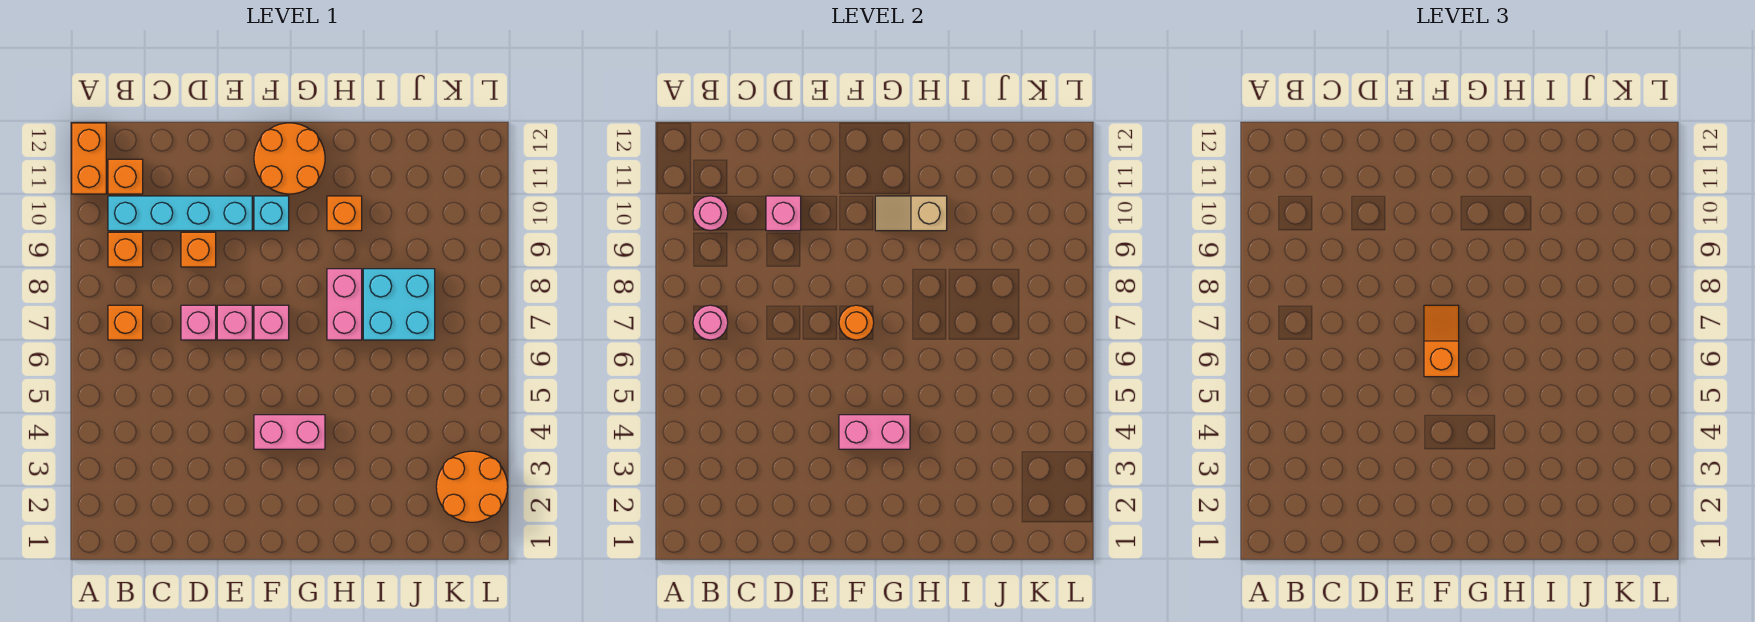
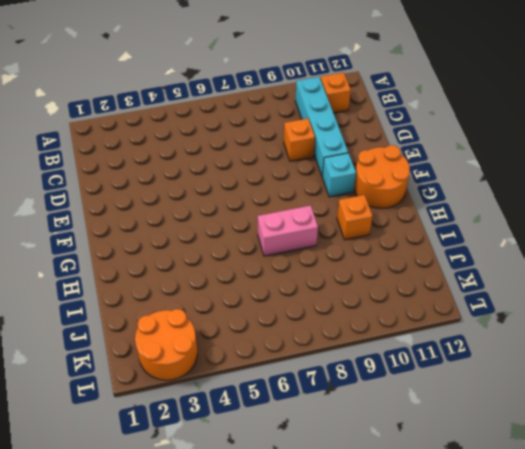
none -> orange 1x2 brick [72,123,106,194]
none -> orange 1x1 brick [108,305,143,340]
none -> orange 1x1 brick [108,232,143,267]

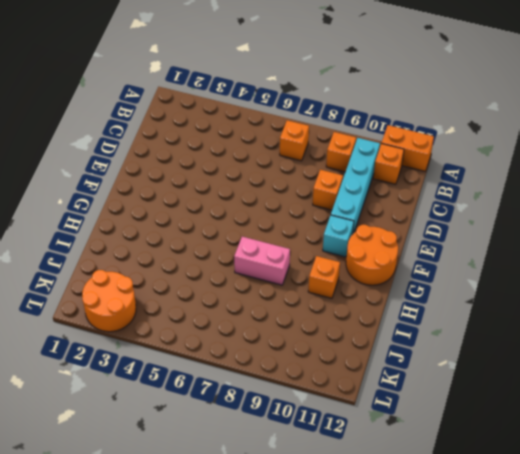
none -> pink 1x1 brick [181,305,216,340]
none -> pink 1x1 brick [217,305,252,340]
none -> pink 1x2 brick [254,415,325,449]

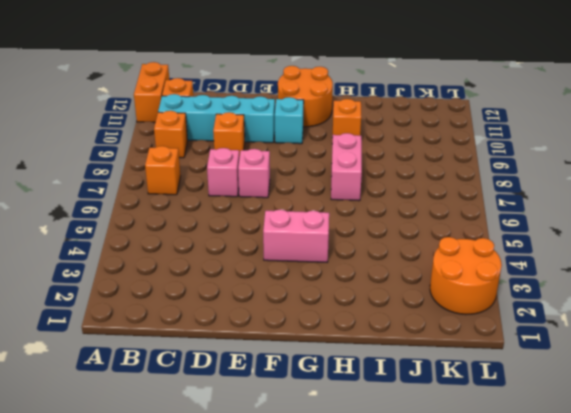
none -> pink 1x1 brick [254,305,289,340]
none -> cyan 2x2 brick [363,269,435,340]
none -> pink 1x1 round brick [693,305,728,340]

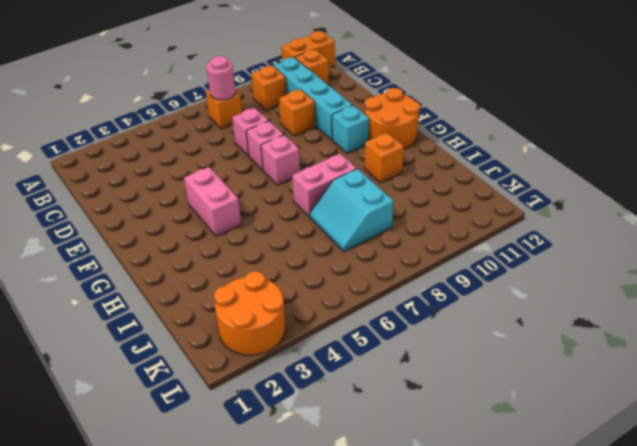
cyan 2x2 slope [310,169,393,252] -> cyan 2x2 brick [363,269,435,340]
none -> pink 1x1 round brick [693,196,728,231]
none -> pink 1x1 brick [766,196,801,231]
none -> pink 1x2 brick [839,415,910,449]

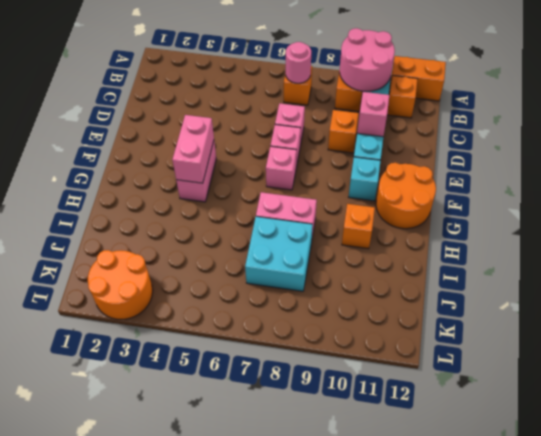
pink 2x2 round brick [340,28,395,91] -> pink 1x1 round brick [693,196,728,231]
none -> orange 1x1 round brick [839,305,874,340]
none -> tan 1x2 slope [875,196,947,231]
none -> orange 1x2 slope [1424,305,1459,377]

